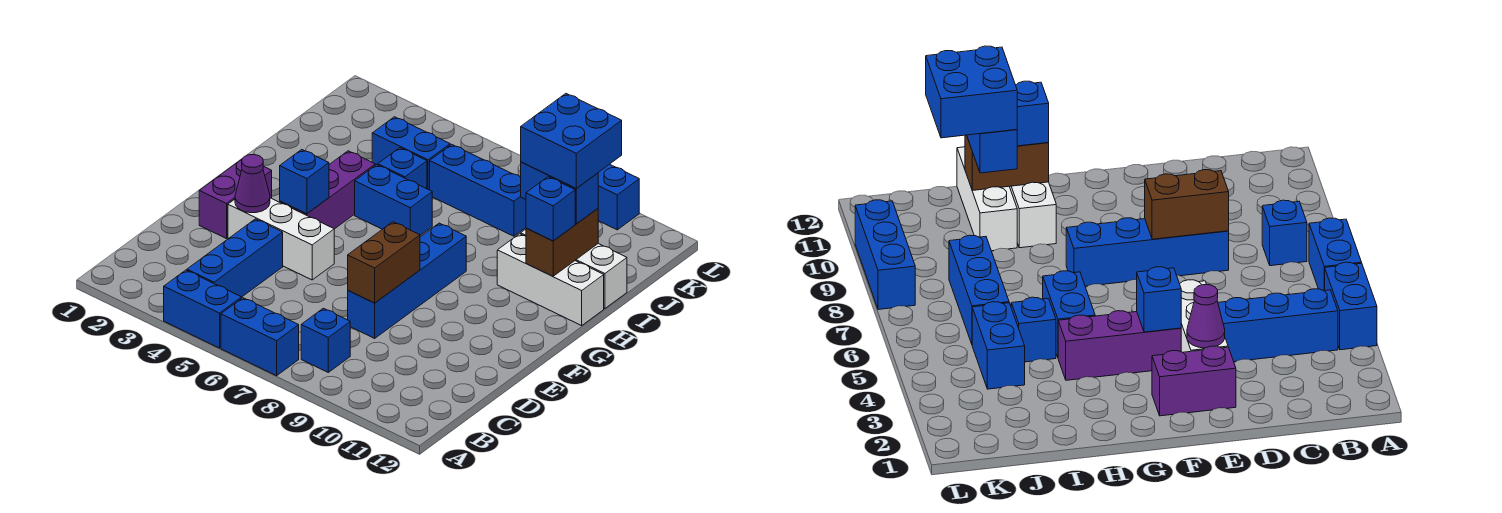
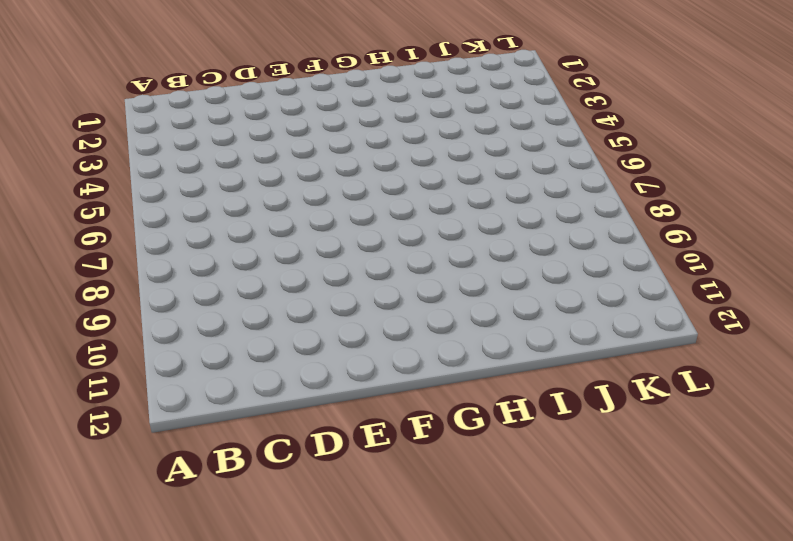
none -> blue 1x2 brick [164,270,242,348]
none -> blue 1x2 brick [221,298,299,376]
none -> blue 1x3 brick [187,219,283,297]

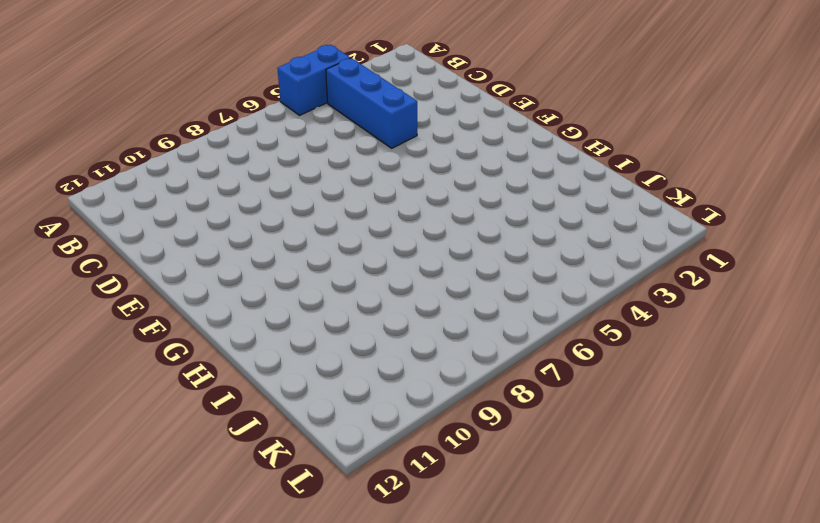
none -> blue 1x2 brick [221,298,299,376]
none -> blue 1x1 brick [301,308,350,372]
none -> blue 1x4 brick [348,223,466,338]

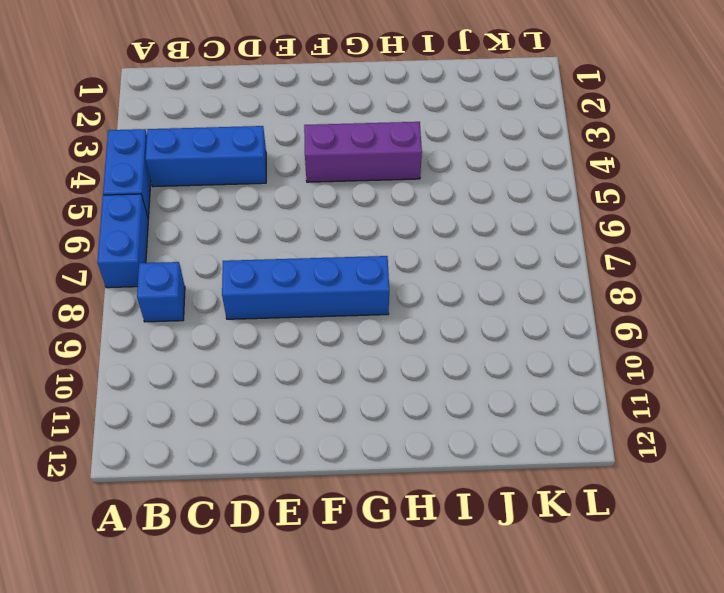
none -> purple 1x2 brick [199,159,272,239]
none -> white 1x3 brick [228,198,334,280]
none -> blue 1x2 brick [355,165,432,235]

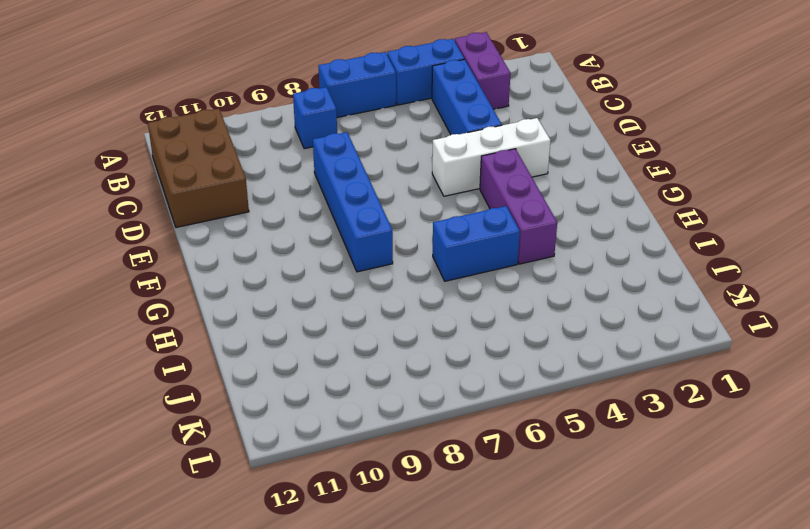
purple 1x2 brick [455,32,511,109] -> purple 1x2 brick moved to [199,159,272,239]
brown 2x3 brick [148,109,249,228] -> none
none -> white 1x3 brick [497,234,604,326]
none -> blue 1x1 brick [378,148,427,189]
none -> white 1x3 brick [521,229,627,309]

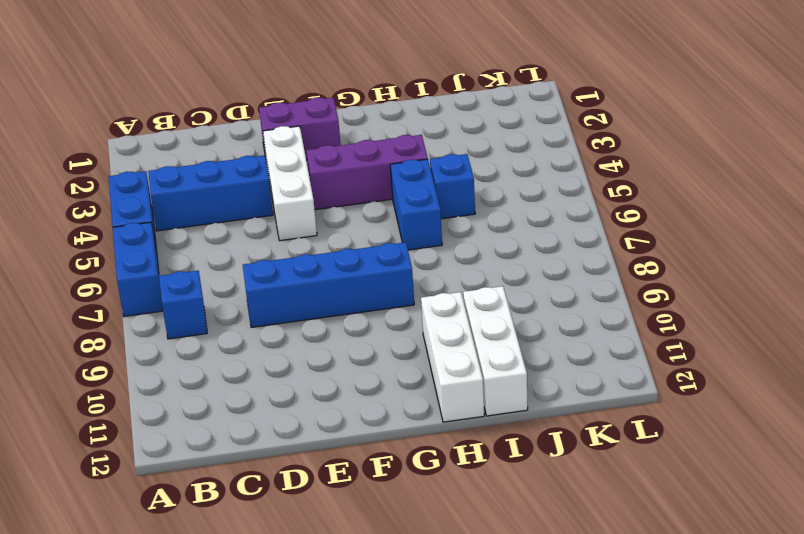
none -> blue 1x2 brick [372,117,450,190]
none -> blue 1x3 brick [430,144,526,236]
none -> blue 1x3 brick [598,164,639,230]

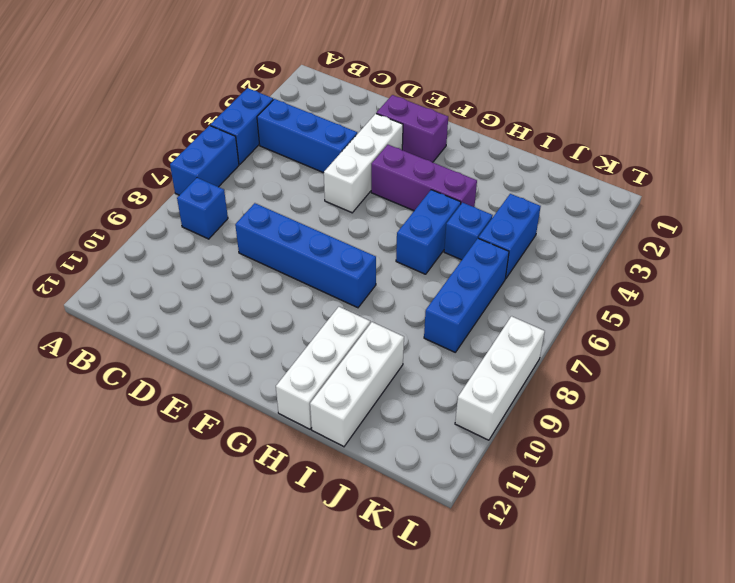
white 1x3 brick [455,316,545,440] -> blue 1x3 brick [598,164,639,230]
none -> brown 1x2 brick [348,222,420,303]
none -> purple 1x1 cone [235,155,270,213]
none -> blue 1x1 brick [280,150,329,214]

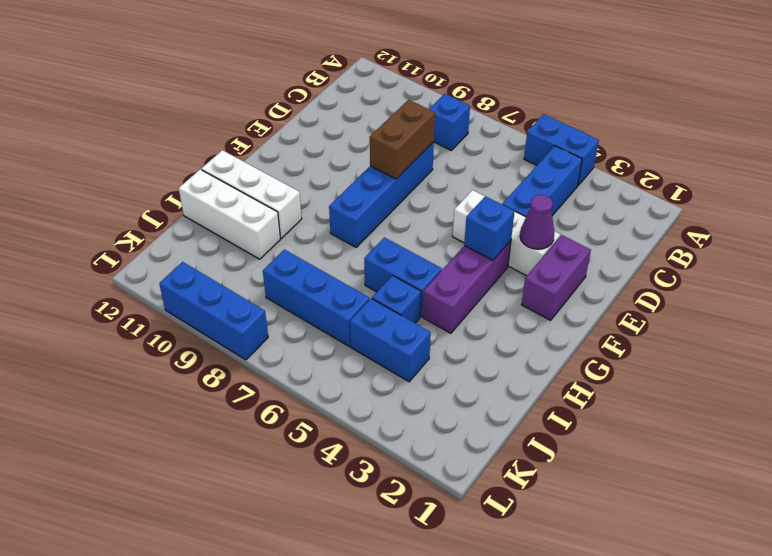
none -> blue 1x2 brick [221,298,299,376]
none -> brown 1x2 brick [526,209,598,276]
none -> blue 1x1 brick [526,177,575,241]

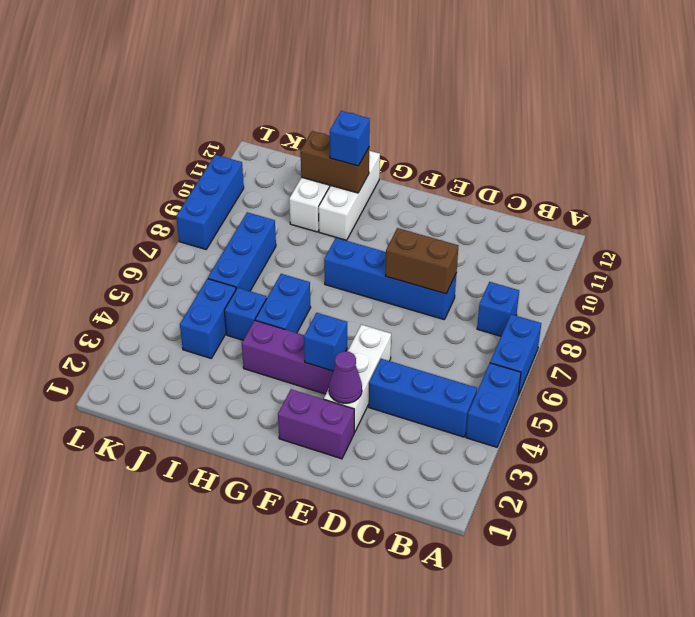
none -> blue 1x2 brick [521,162,598,224]
none -> blue 2x2 brick [521,94,622,189]

